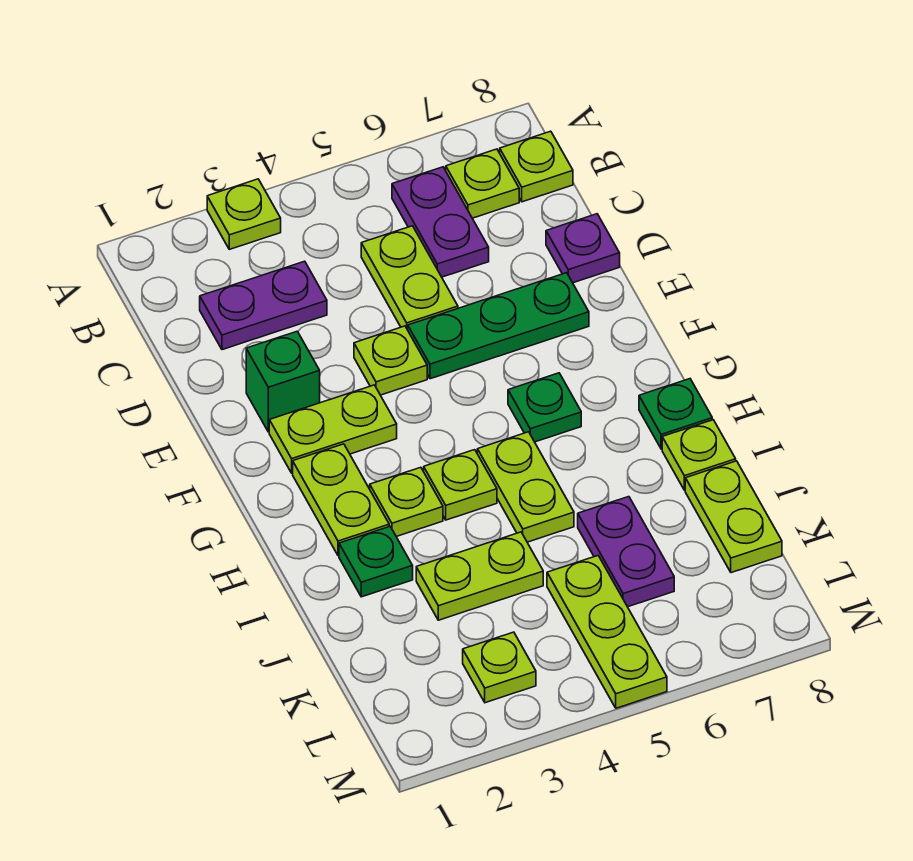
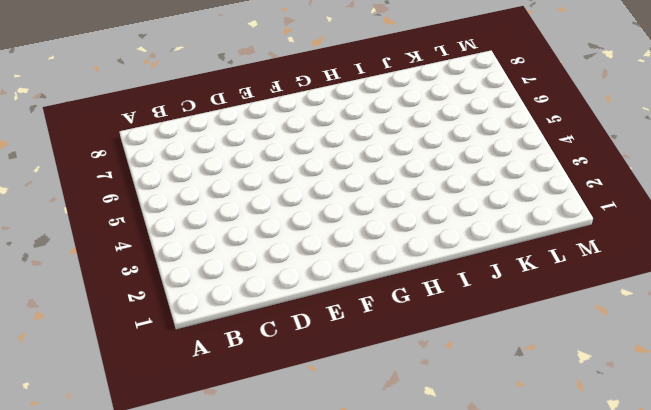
none -> lime 1x1 plate [207,179,281,249]
none -> purple 1x2 plate [392,167,489,277]
none -> lime 1x1 plate [446,149,519,218]

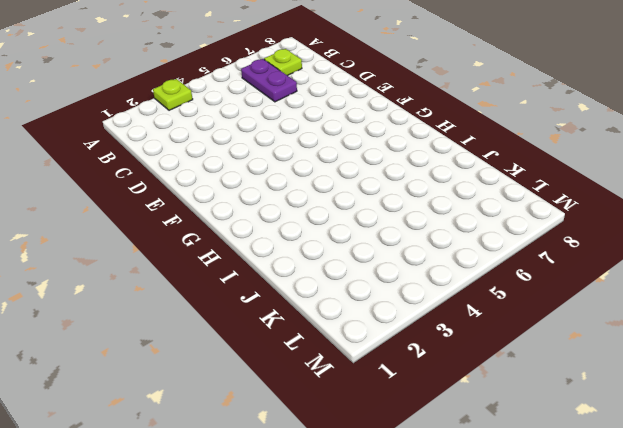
none -> lime 1x1 plate [500,131,573,202]
none -> purple 1x2 plate [200,261,327,350]
none -> lime 1x2 plate [361,226,458,330]

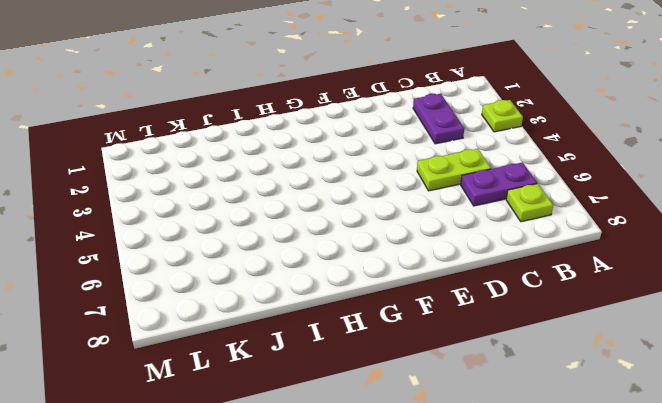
none -> lime 1x1 plate [500,131,573,202]
none -> purple 1x1 plate [546,214,620,283]
none -> green 1x1 brick [246,331,320,432]

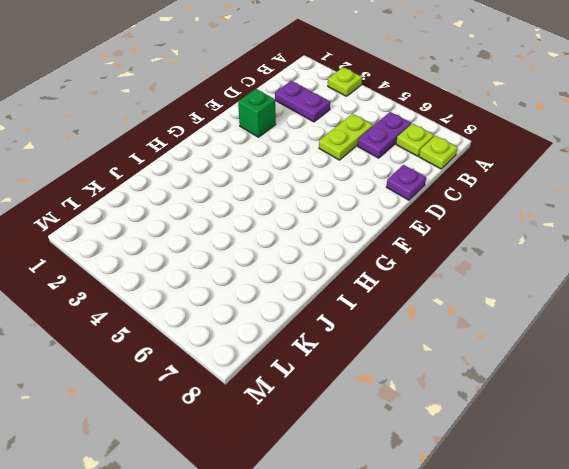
none -> lime 1x1 plate [354,326,427,395]
none -> green 1x3 plate [408,273,589,379]
none -> lime 1x2 plate [269,385,397,473]

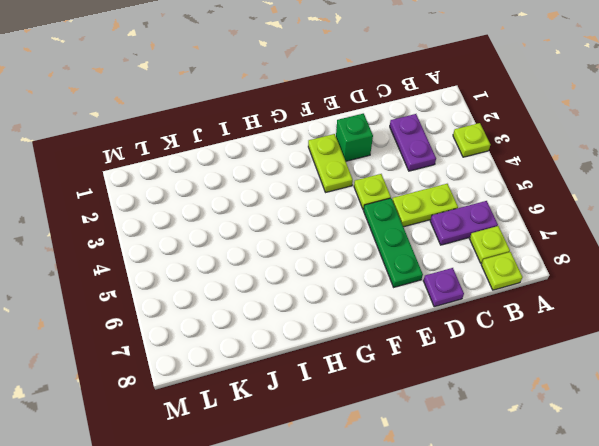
none -> lime 1x2 plate [293,444,389,556]
none -> green 1x1 plate [508,373,581,442]
none -> lime 1x1 plate [370,467,443,537]

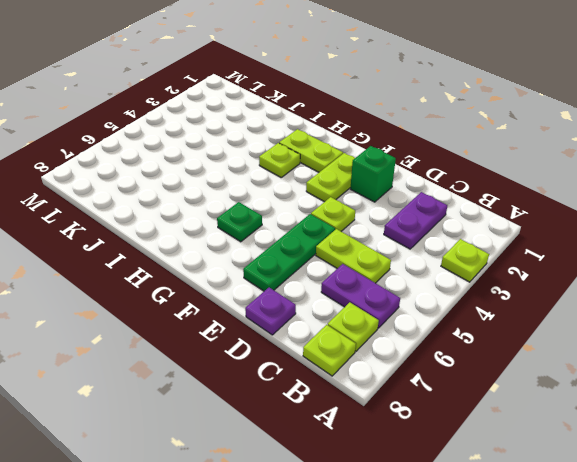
none -> lime 1x1 plate [424,450,497,520]
none -> lime 1x2 plate [477,432,574,542]
none -> green 1x1 plate [639,379,712,449]

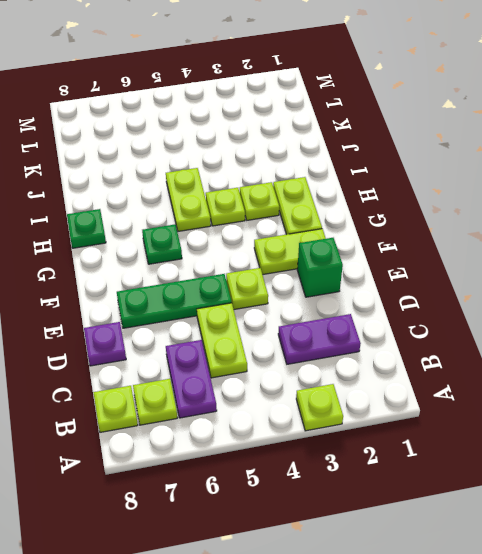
none -> green 1x1 plate [339,526,413,597]
none -> lime 1x1 plate [662,420,736,490]
none -> lime 1x2 plate [416,532,543,620]

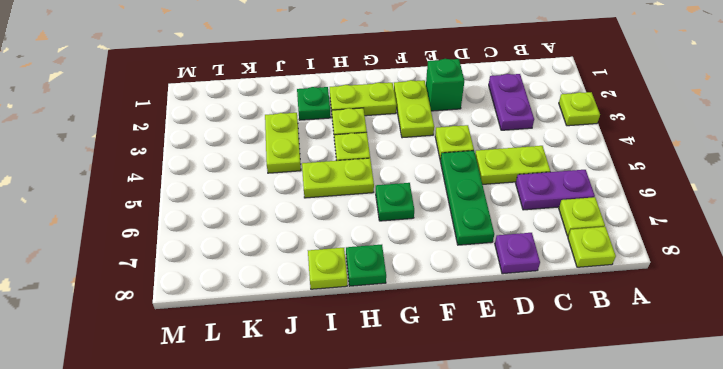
none -> purple 1x2 plate [578,497,674,607]
none -> lime 1x2 plate [685,461,782,573]
none -> lime 1x3 plate [547,556,667,708]

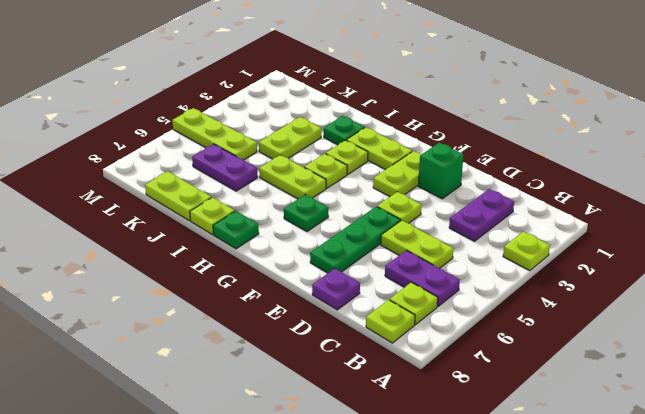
none -> lime 1x1 plate [463,632,536,703]

